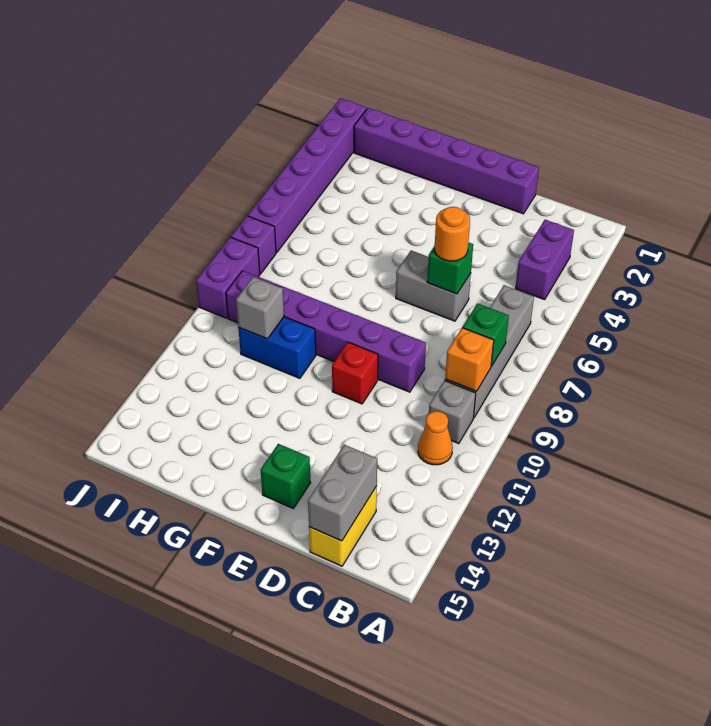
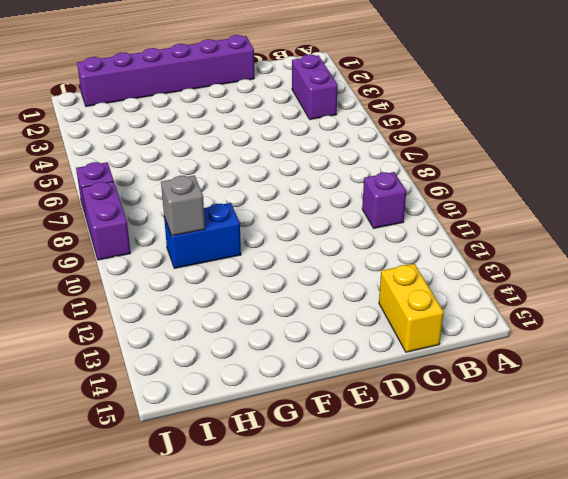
purple 1x1 brick [362,172,406,228] -> grey 1x1 brick [429,381,476,444]
none -> grey 1x4 brick [445,285,534,417]
none -> orange 1x1 cone [418,411,453,465]
none -> grey 1x2 brick [396,251,471,321]

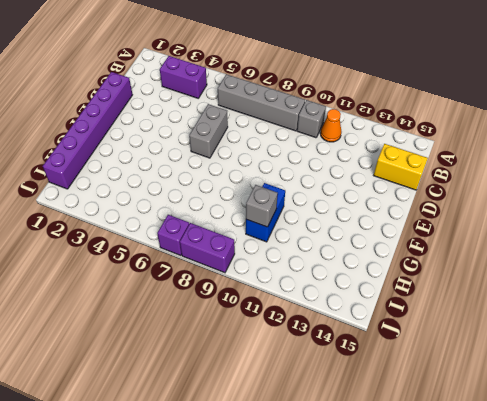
none -> purple 1x6 brick [226,271,426,392]
none -> red 1x1 brick [332,342,378,404]
none -> green 1x1 brick [261,444,311,508]

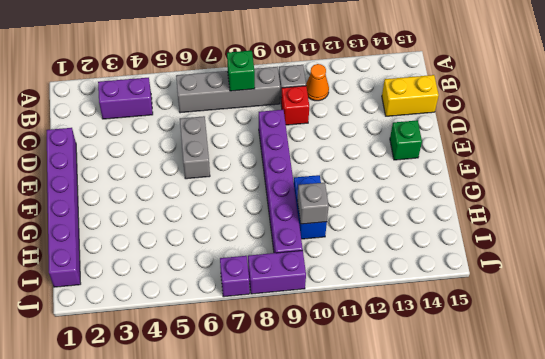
red 1x1 brick [281,86,309,125] -> red 1x1 brick moved to [332,342,378,404]
none -> purple 1x6 brick [248,98,367,253]
none -> orange 1x1 brick [445,328,494,391]
none -> grey 1x2 brick [308,445,377,541]

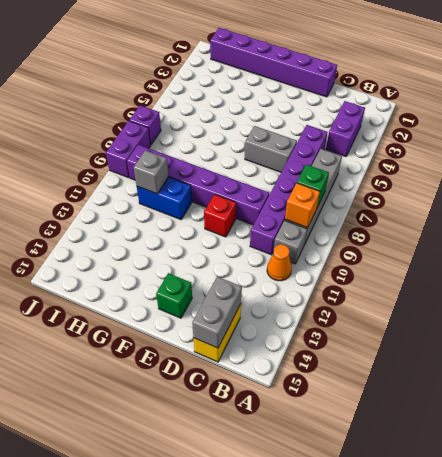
purple 1x6 brick [250,125,328,255] -> purple 1x6 brick moved to [248,98,367,253]
none -> green 1x1 brick [427,242,473,294]
none -> orange 1x1 round brick [435,207,470,261]

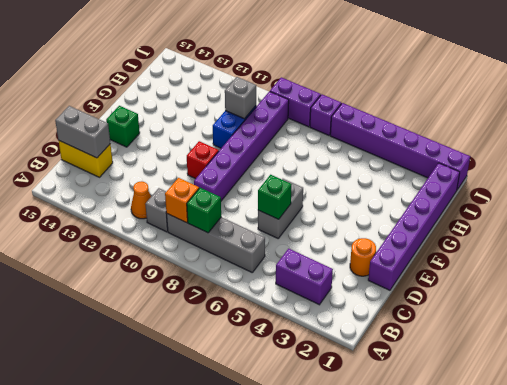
orange 1x1 round brick [350,238,376,276] -> orange 1x1 round brick moved to [435,207,470,261]

